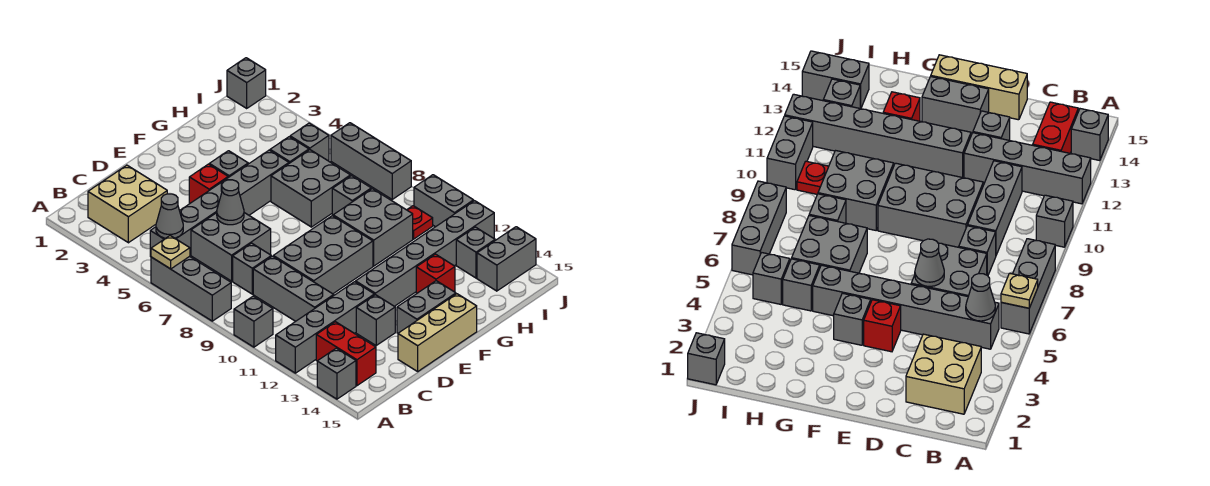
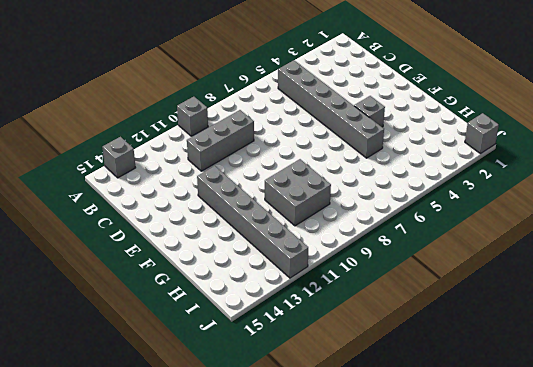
none -> grey 1x3 brick [151,256,231,321]
none -> grey 1x4 brick [276,282,374,373]
none -> tan 2x2 brick [88,165,167,243]
none -> red 1x2 brick [316,322,376,386]

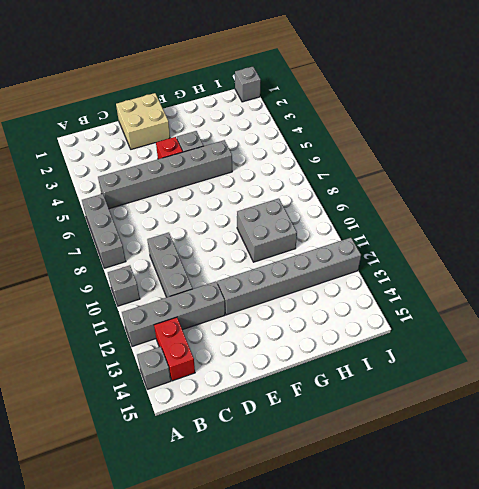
tan 2x2 brick [116,93,170,149] -> tan 2x2 brick moved to [88,165,167,243]
none -> grey 2x2 brick [191,213,271,281]
none -> grey 1x1 brick [233,243,271,294]
none -> grey 2x3 brick [273,216,373,294]
none -> grey 1x1 brick [356,295,395,345]

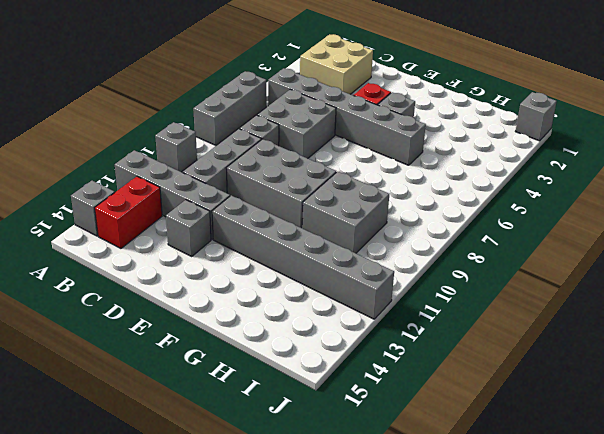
none -> tan 1x3 brick [398,294,477,371]
none -> grey 1x2 brick [397,281,456,333]
none -> grey 2x2 brick [271,150,350,227]
none -> red 1x1 brick [416,254,455,293]

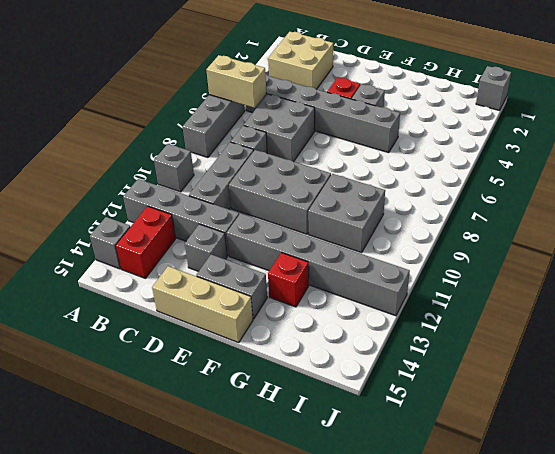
tan 1x2 brick [206,55,266,108] -> tan 1x1 plate [151,236,190,269]
none -> grey 2x2 brick [271,150,350,227]
none -> grey 1x1 brick [270,137,309,163]
none -> grey 1x1 brick [332,176,371,215]
none -> grey 1x1 brick [290,123,329,161]

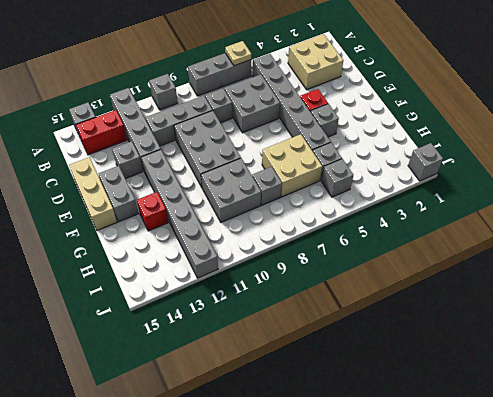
tan 2x2 brick [262,134,322,197] -> grey 2x2 brick [271,150,350,227]
none -> red 1x1 plate [407,206,433,239]
none -> grey 1x1 brick [456,227,495,278]
none -> grey 1x2 brick [477,227,536,291]
none -> grey 1x3 brick [331,123,411,199]

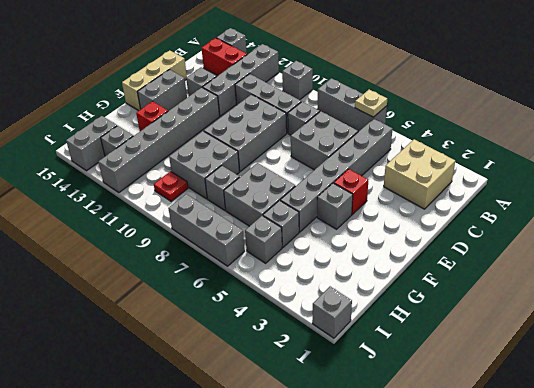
none -> grey 1x2 brick [414,175,474,227]
none -> grey 1x1 cone [156,194,183,238]
none -> grey 1x1 cone [217,180,244,225]

